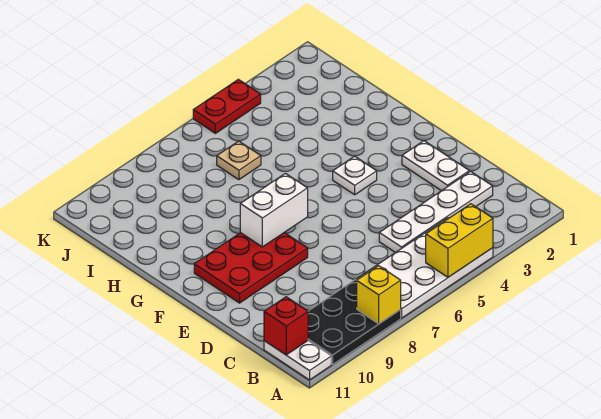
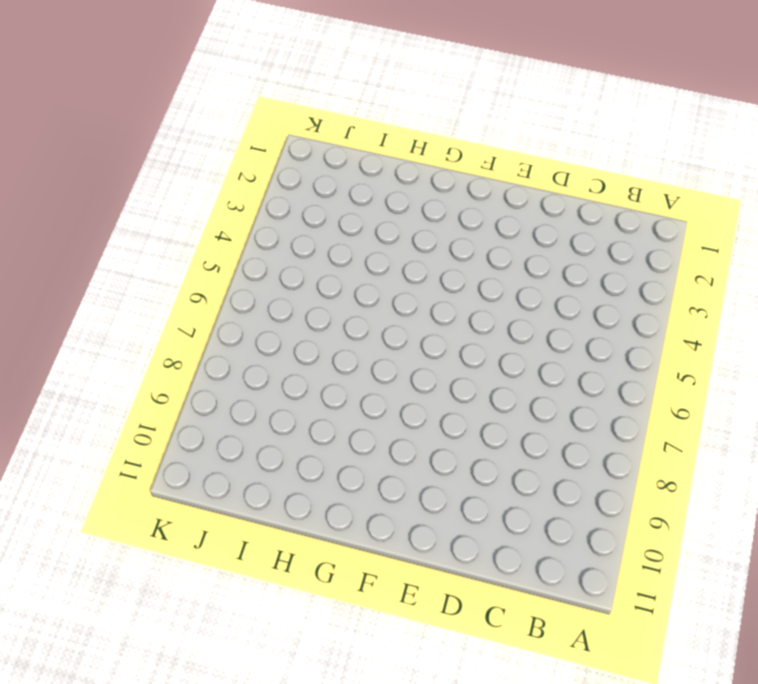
none -> white 2x4 plate [356,218,493,318]
none -> black 2x3 plate [308,280,401,364]
none -> white 1x2 plate [264,341,331,380]

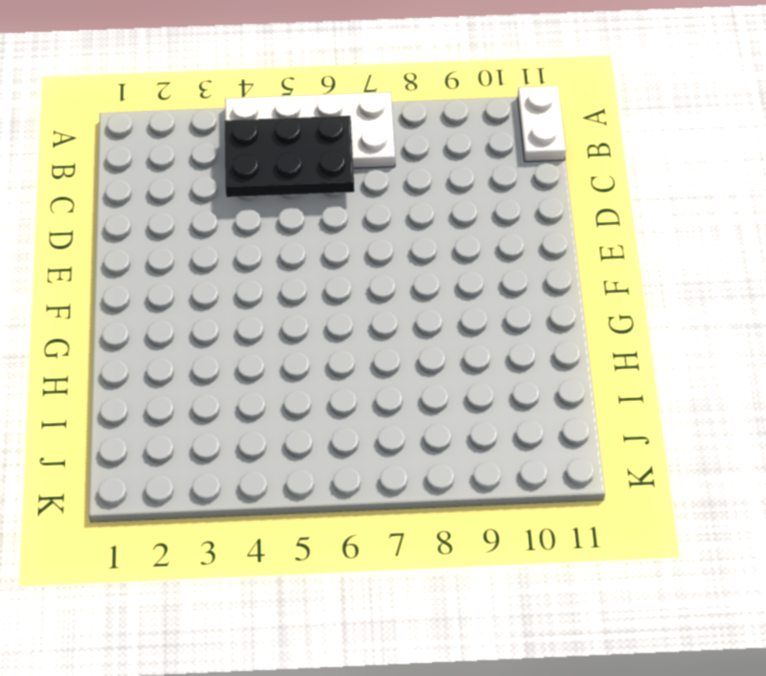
black 2x3 plate [225,116,354,197] -> black 2x3 plate moved to [308,280,401,364]
none -> white 1x4 plate [379,171,493,253]
none -> white 1x2 plate [402,141,469,191]
none -> red 2x3 plate [194,233,308,303]

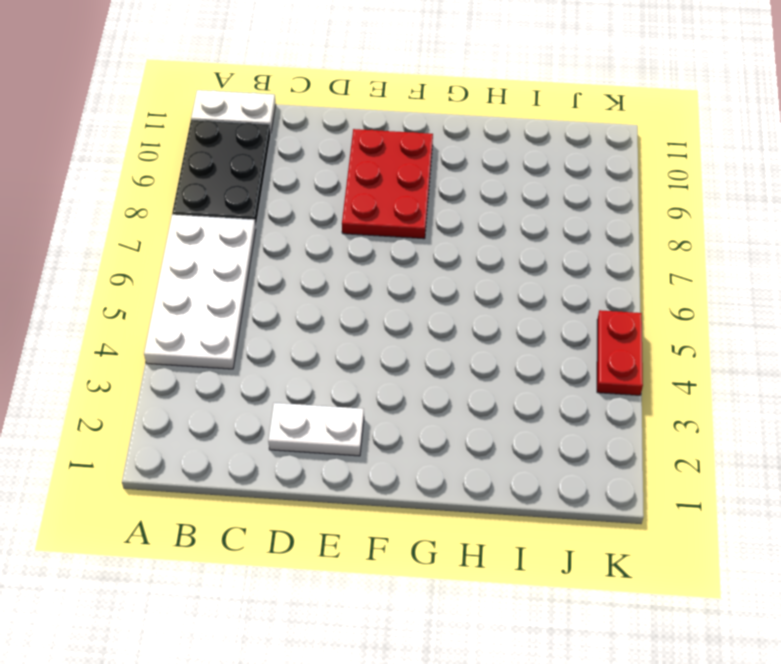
none -> white 1x4 plate [379,171,493,253]
none -> white 1x1 plate [333,156,377,195]
none -> tan 1x1 plate [217,141,261,180]

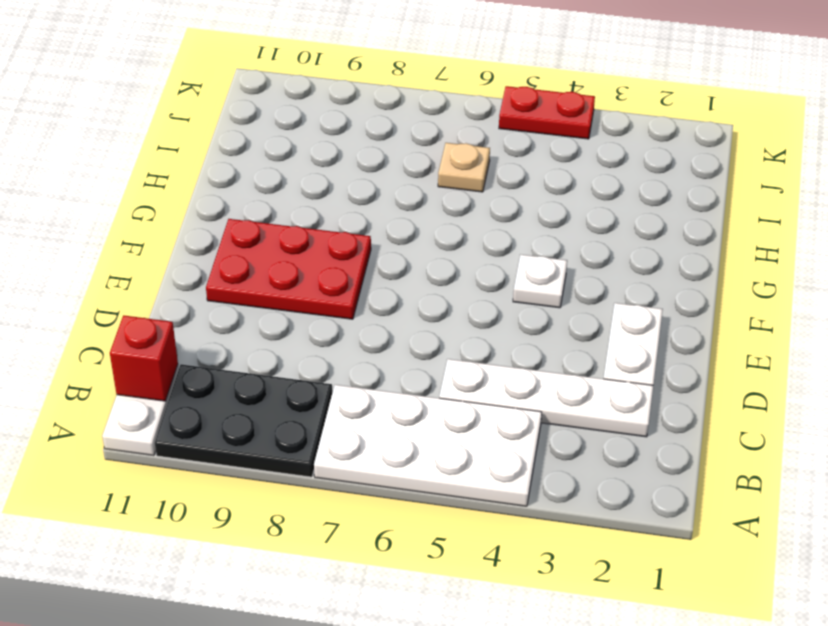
none -> yellow 1x2 brick [426,204,493,277]
none -> yellow 1x1 brick [357,266,401,324]
none -> white 1x2 brick [240,173,308,247]

